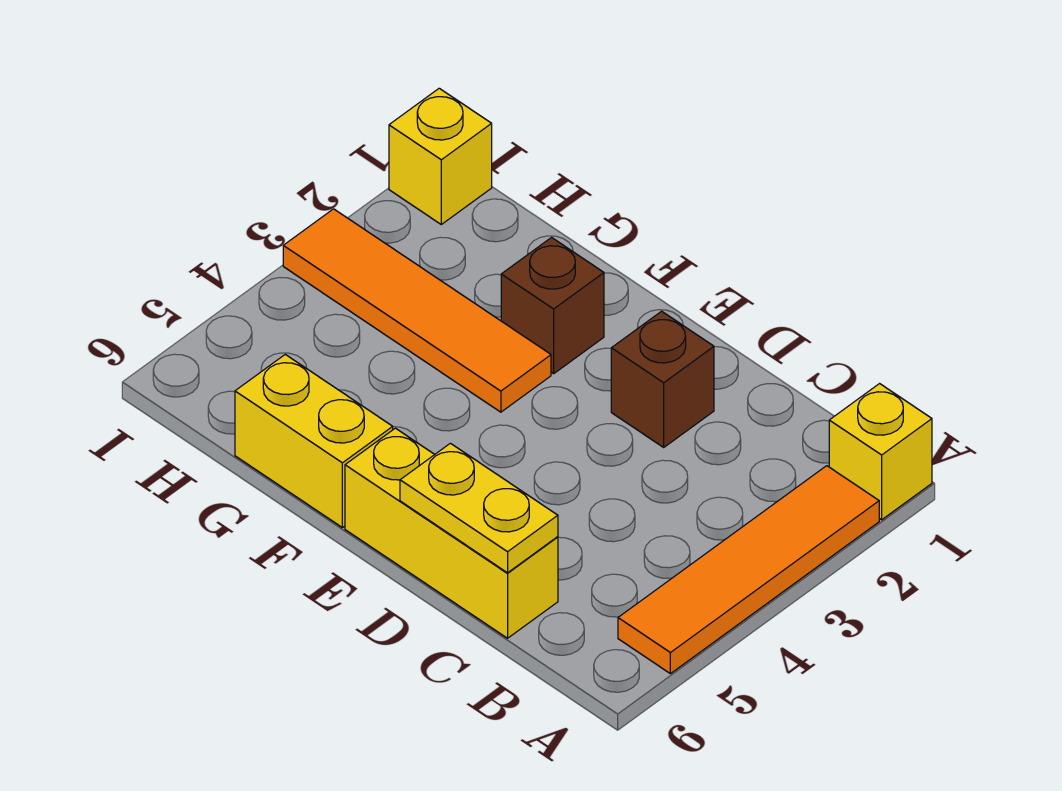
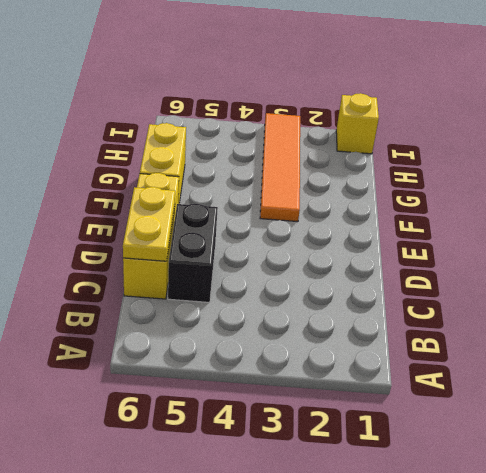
black 1x2 brick [168,204,218,302] -> none
none -> yellow 1x1 brick [829,384,932,520]
none -> orange 1x4 tile [618,466,879,674]

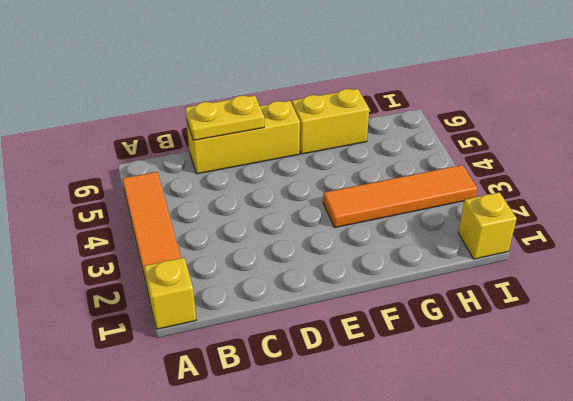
none -> brown 1x1 brick [611,311,714,447]
none -> brown 1x1 brick [501,238,604,374]

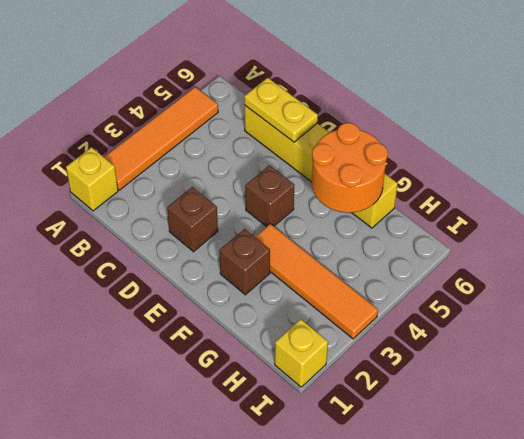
brown 1x1 brick [245,165,294,227] -> none
orange 2x2 round brick [312,123,388,213] -> none

